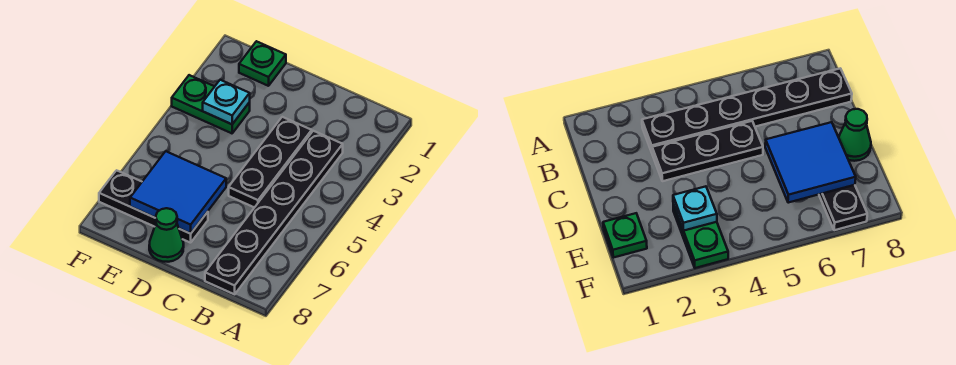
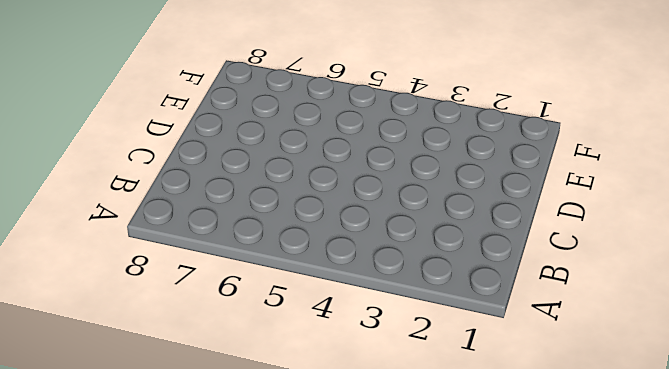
none -> black 1x6 plate [205,131,343,294]
none -> black 1x3 plate [229,117,312,207]

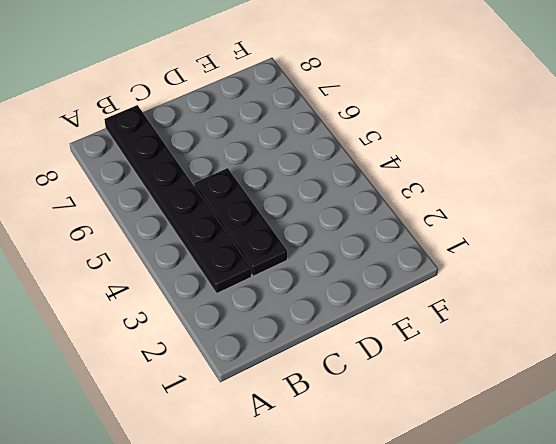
none -> black 1x3 plate [99,170,208,243]
none -> green 1x1 cone [149,208,184,262]

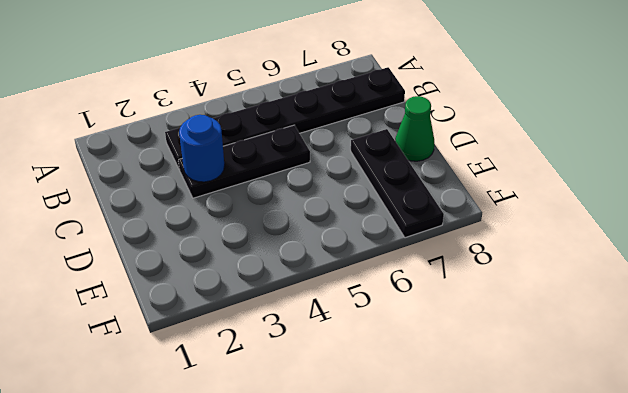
blue 1x1 round brick [179,115,225,182] -> none
none -> green 1x1 plate [239,41,286,86]
none -> green 1x2 plate [172,75,250,133]

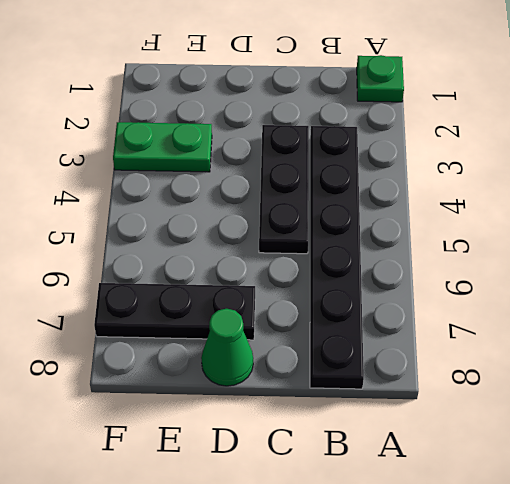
green 1x1 plate [357,55,404,102] -> green 1x1 plate moved to [239,41,286,86]
none -> blue 2x2 tile [130,151,226,234]
none -> cyan 1x1 plate [203,80,250,124]

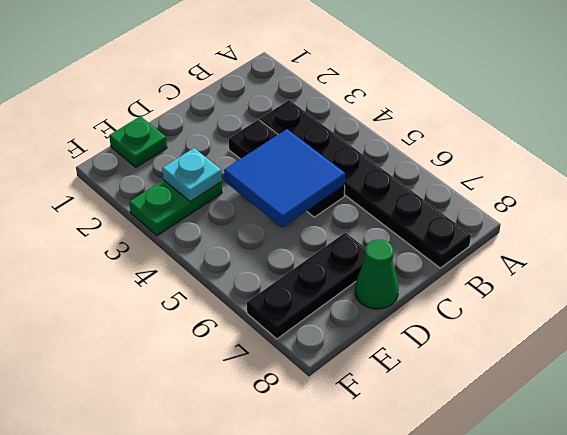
blue 2x2 tile [224,129,345,227] -> blue 2x2 tile moved to [130,151,226,234]

